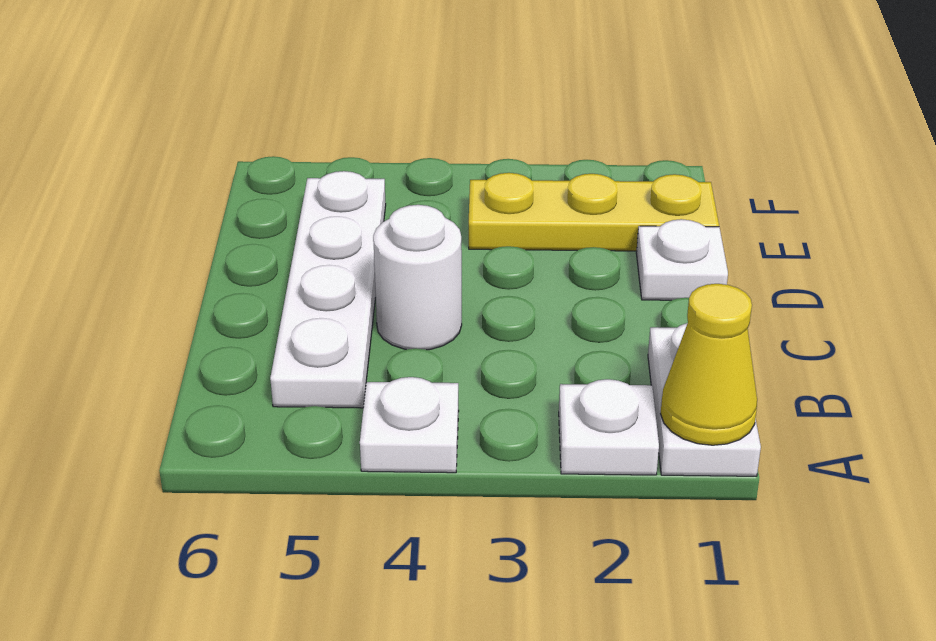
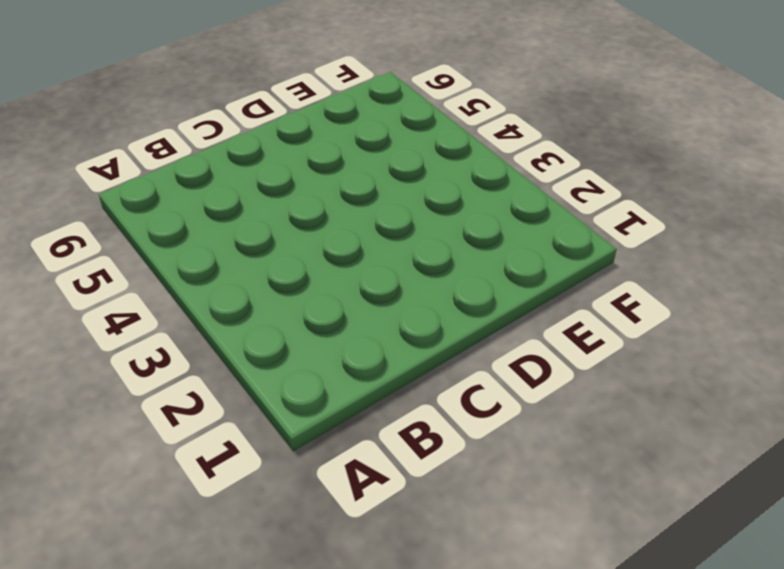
none -> white 1x2 plate [648,323,761,476]
none -> white 1x1 plate [559,379,659,475]

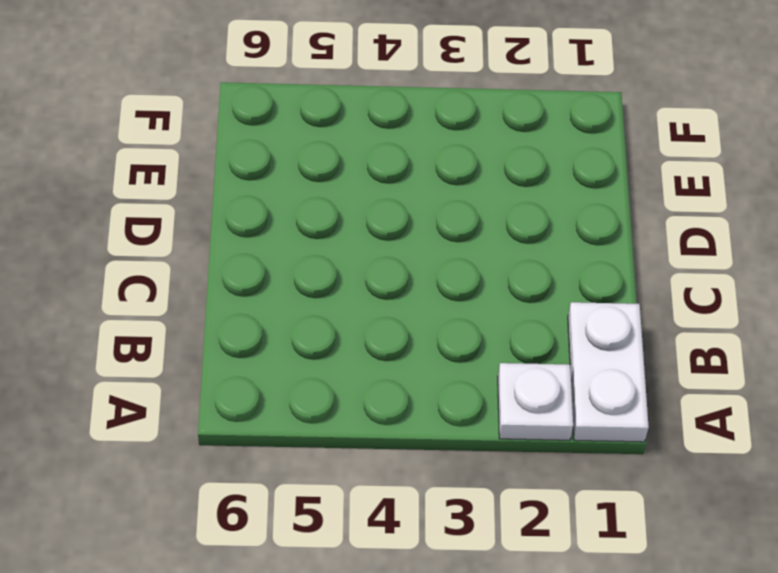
none -> white 1x1 plate [360,377,459,473]
none -> white 1x4 plate [270,171,386,408]

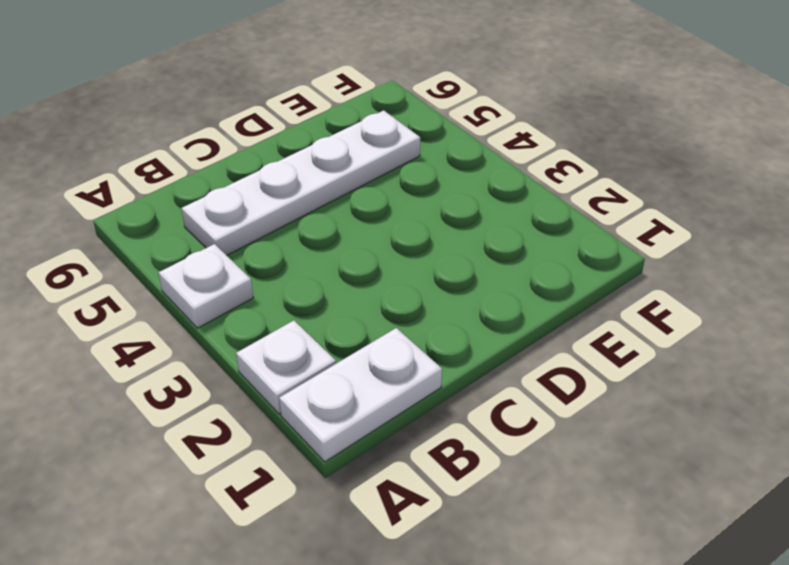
none -> white 1x1 round brick [373,205,462,350]
none -> white 1x1 plate [636,219,728,300]

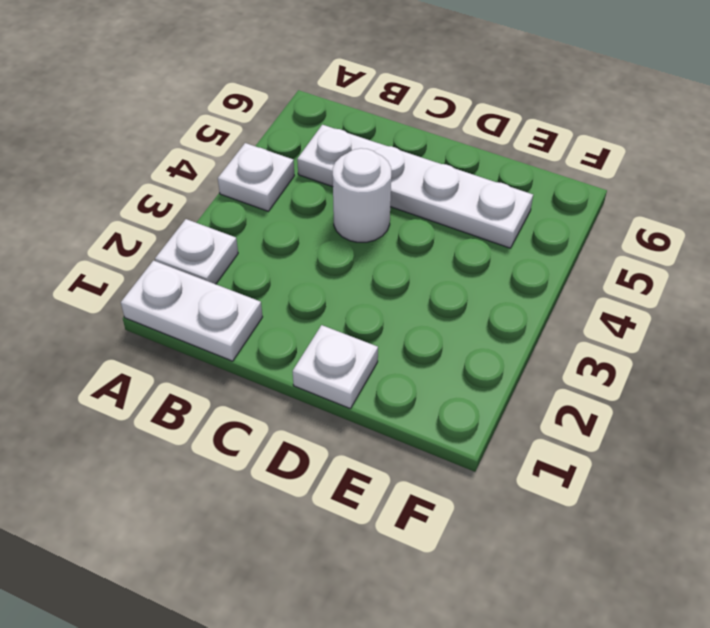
none -> yellow 1x3 plate [469,173,719,251]
none -> yellow 1x1 cone [660,284,757,445]

